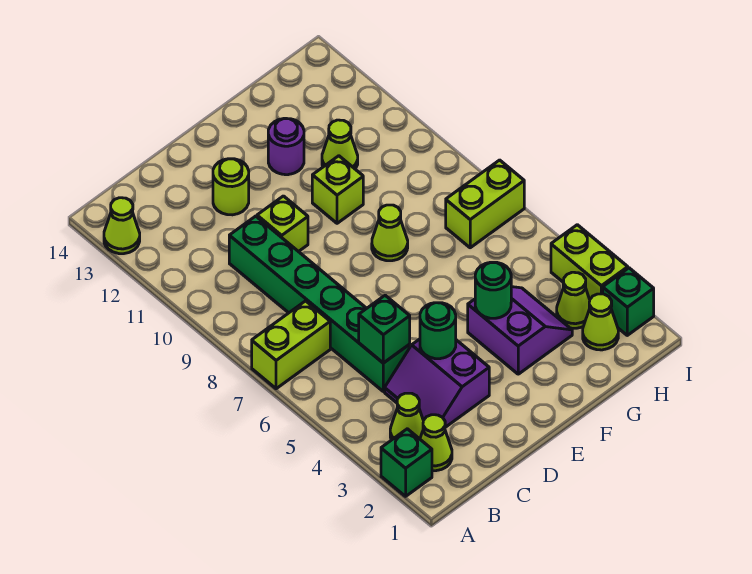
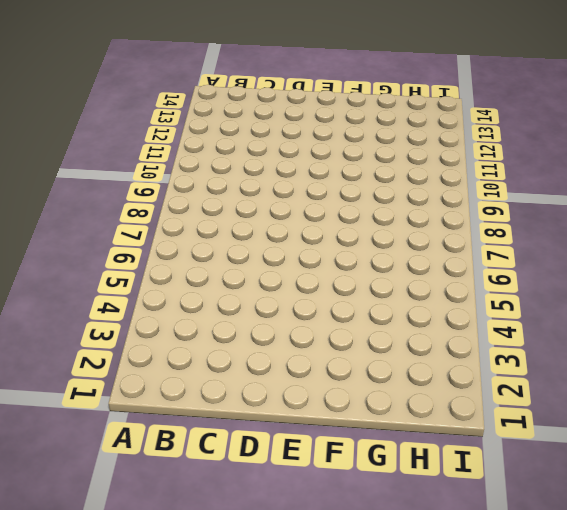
none -> green 1x1 brick [381,429,432,496]
none -> lime 1x2 brick [252,301,330,389]
none -> lime 1x1 cone [104,198,140,254]

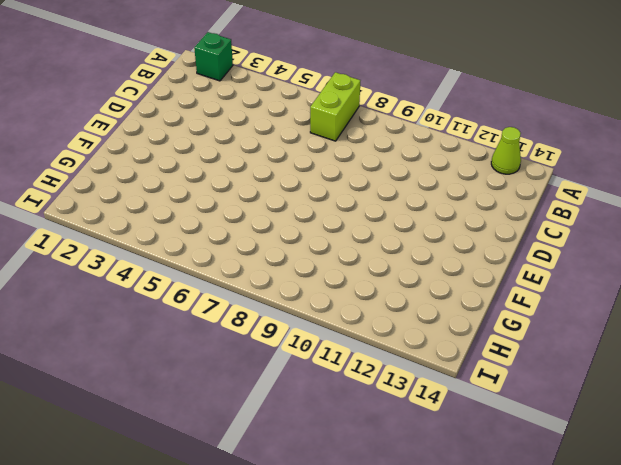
none -> lime 1x1 cone [420,415,452,471]
none -> lime 1x1 cone [390,393,423,440]
none -> purple 2x2 slope [385,339,489,427]

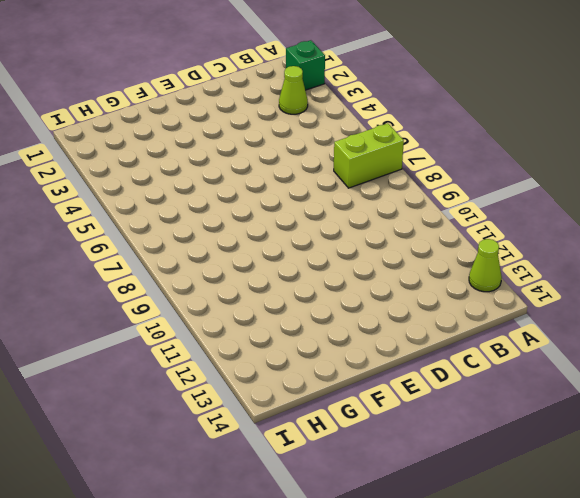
none -> lime 1x1 cone [420,415,452,471]
none -> purple 2x2 slope [385,339,489,427]
none -> green 1x6 brick [229,216,410,391]

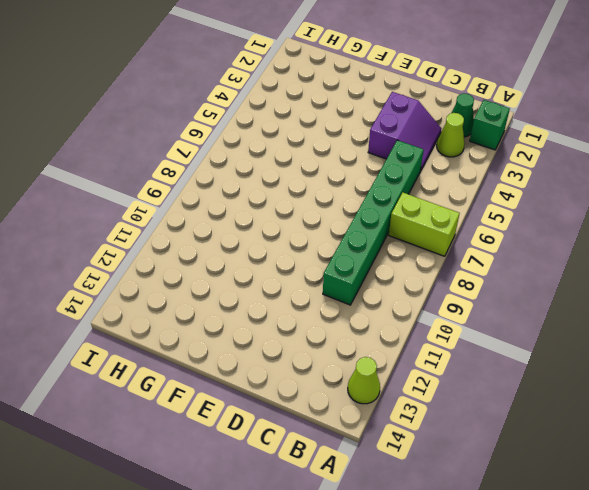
green 1x1 cone [452,93,474,137] -> lime 1x1 cone [420,415,452,471]
none -> lime 1x1 brick [257,196,308,252]
none -> lime 1x1 round brick [213,159,249,215]
none -> purple 2x2 slope [468,287,572,374]

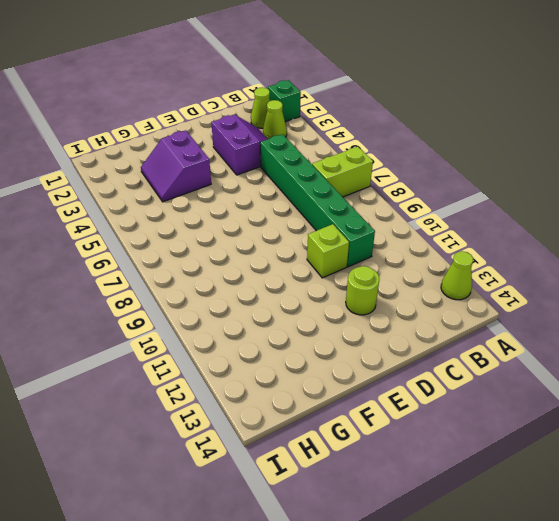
none -> lime 1x1 cone [372,205,408,261]
none -> lime 1x1 brick [312,156,363,223]
none -> purple 1x1 round brick [268,118,304,175]

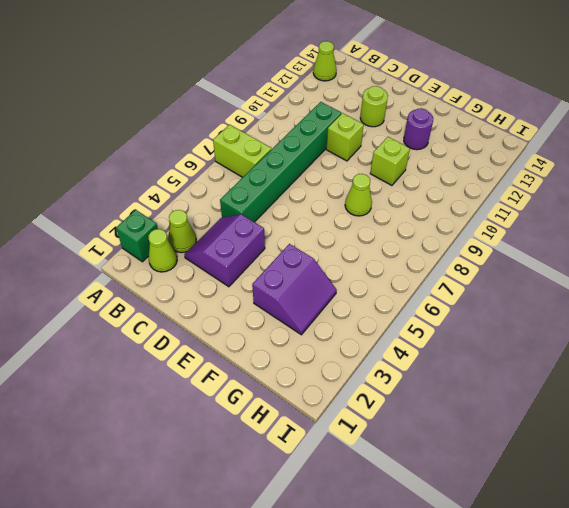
none -> lime 1x1 cone [322,120,358,169]
none -> lime 1x1 cone [583,294,618,350]
none -> lime 1x1 cone [557,272,590,328]

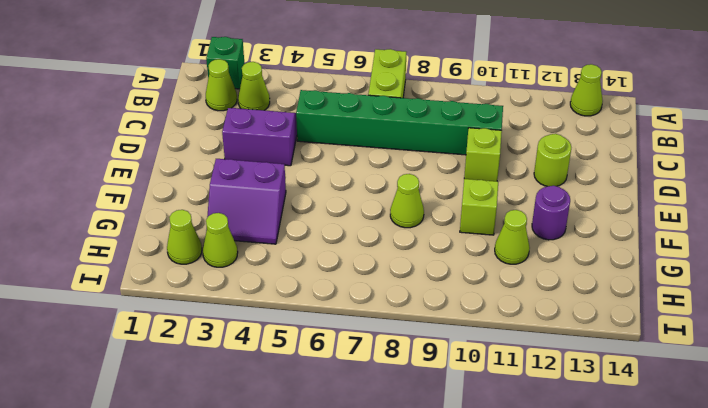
none -> lime 1x2 brick [446,160,524,248]
none -> green 1x1 brick [603,268,654,335]
none -> lime 1x2 brick [551,225,628,299]

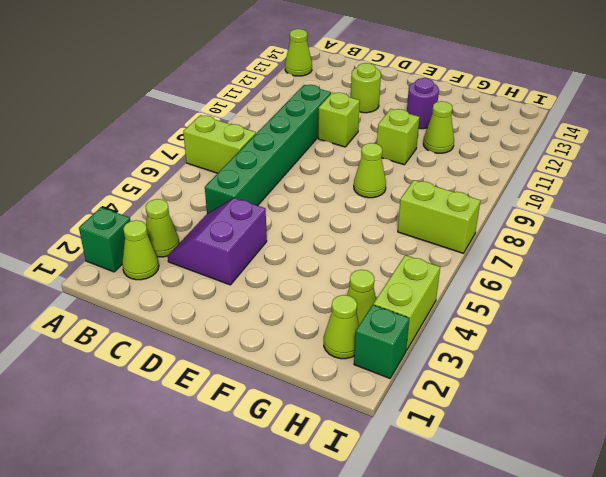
none -> purple 2x2 slope [468,287,572,374]
none -> green 1x1 brick [359,295,410,363]
none -> green 1x1 round brick [420,303,456,359]

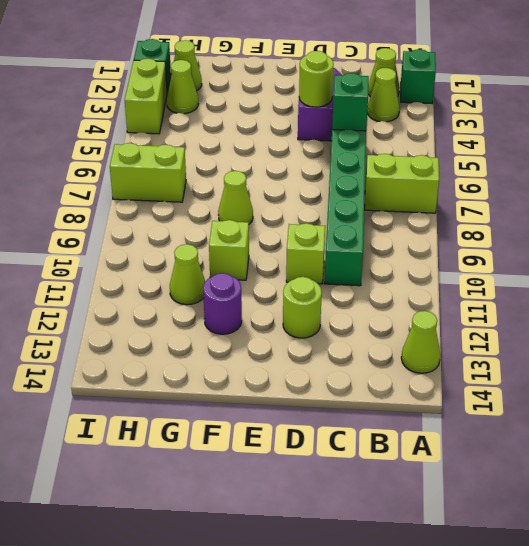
lime 1x1 round brick [299,51,334,107] -> green 1x1 round brick [420,303,456,359]
none -> purple 2x2 slope [468,287,572,374]
none -> green 1x1 round brick [475,262,511,318]

